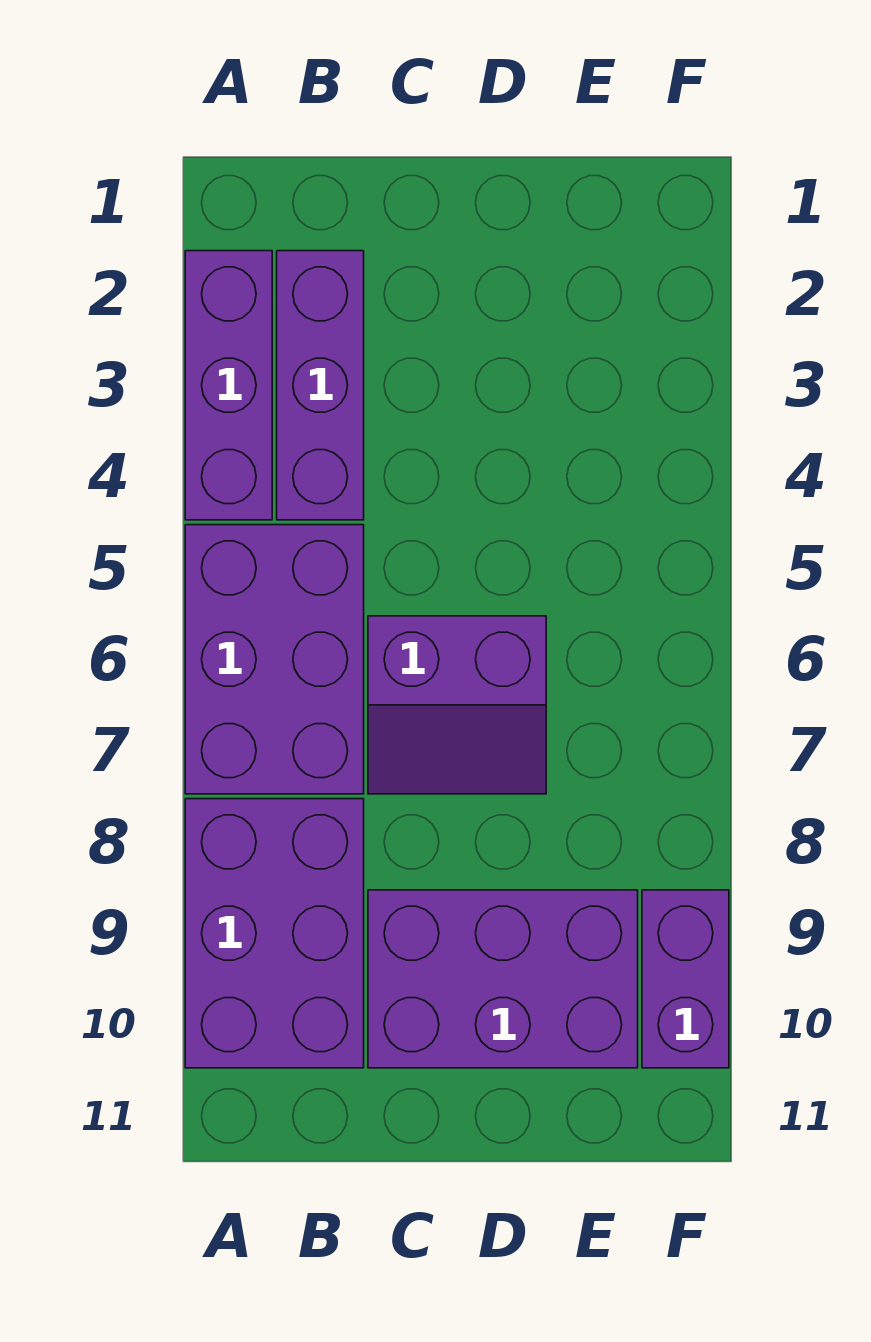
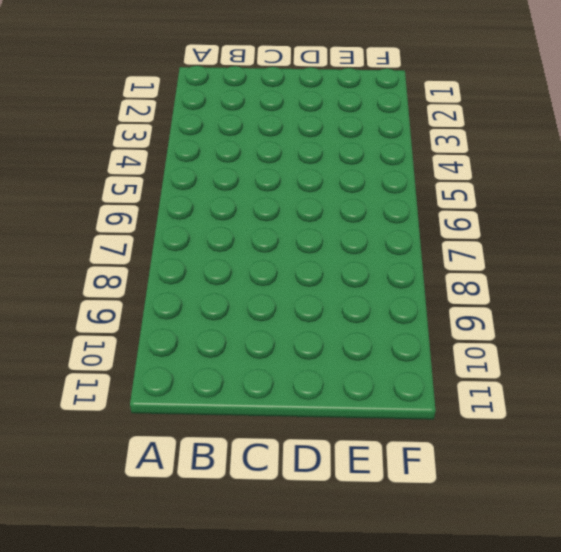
none -> purple 1x3 brick [185,251,272,520]
none -> purple 2x3 brick [185,525,364,794]

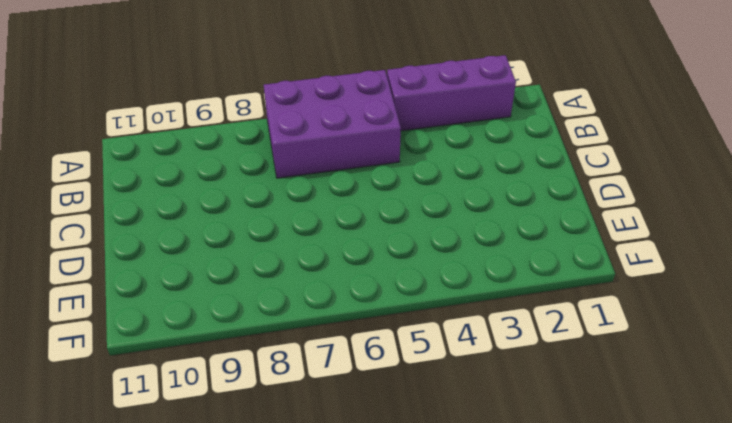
none -> purple 2x3 brick [185,799,364,1068]
none -> purple 1x3 brick [277,251,364,520]

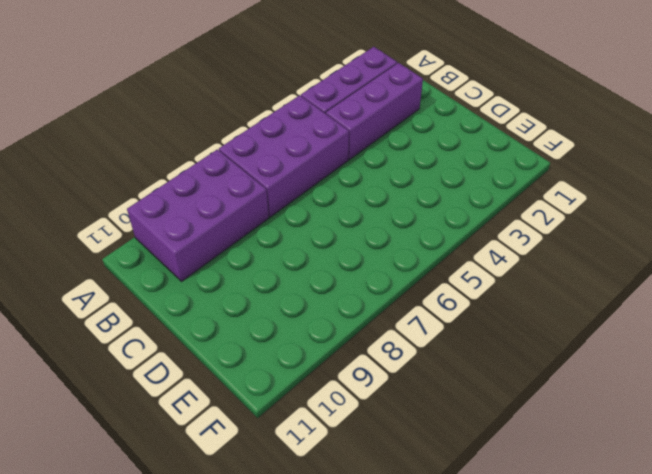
none -> purple 2x2 slope [368,616,546,794]
none -> purple 2x3 brick [368,890,638,1068]

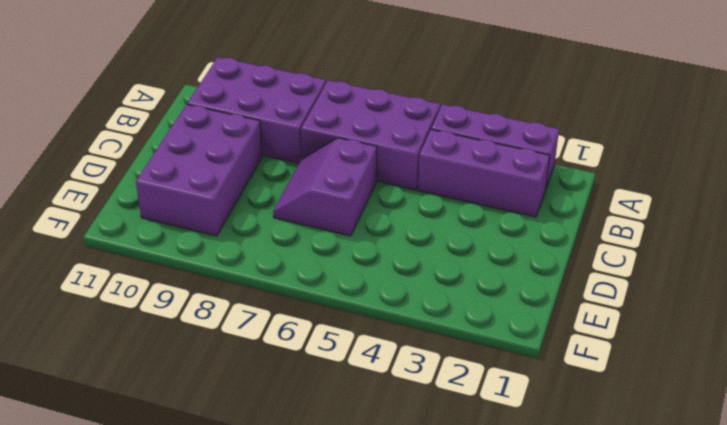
none -> purple 1x2 brick [642,890,729,1068]

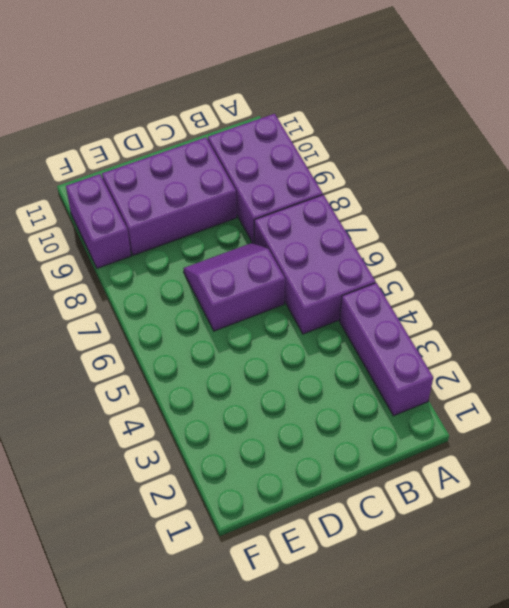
none -> purple 1x3 brick [277,251,364,520]

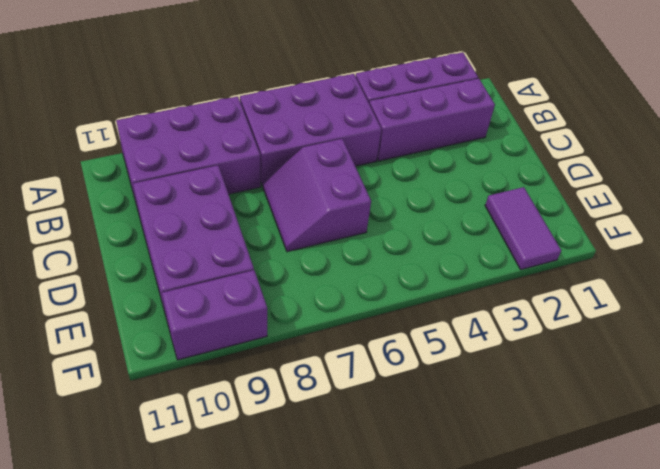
purple 1x2 tile [485,187,561,270] -> none

